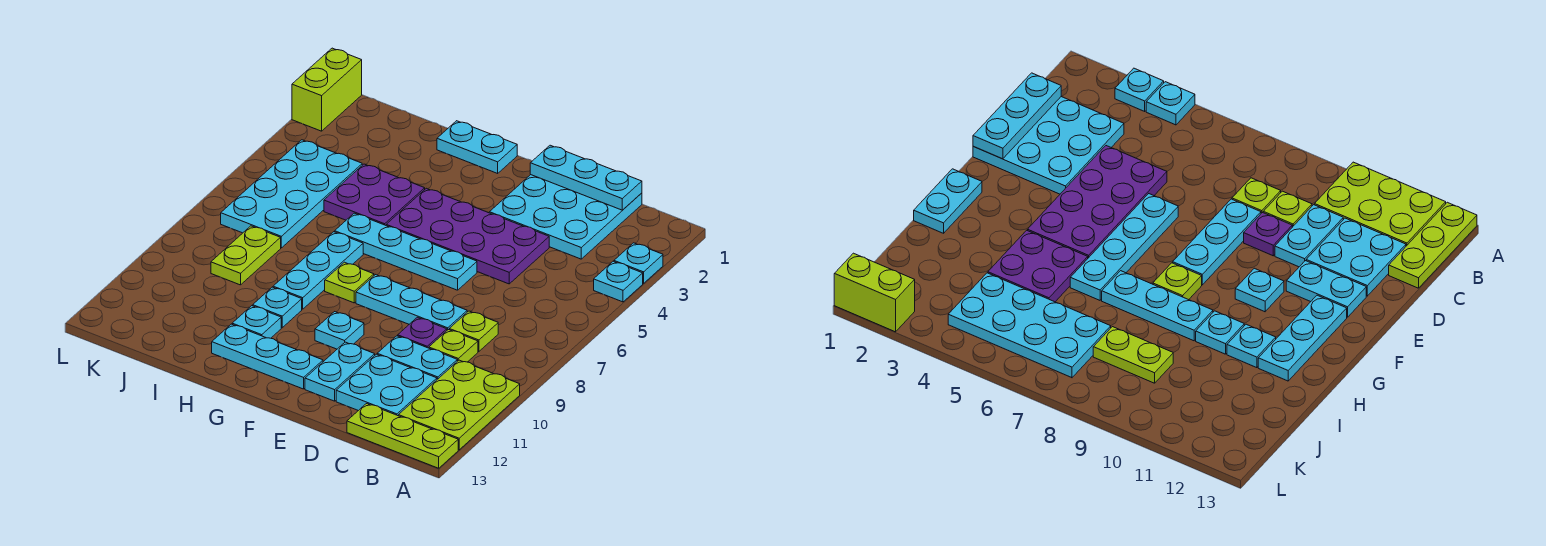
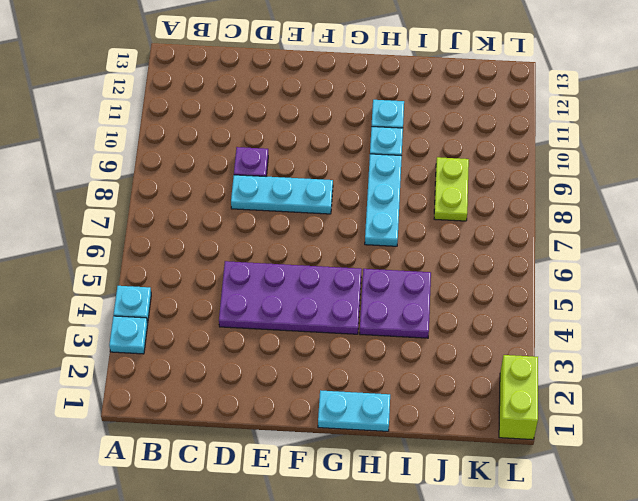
none -> lime 2x3 plate [399,360,520,450]
none -> lime 1x3 plate [347,404,458,468]
none -> cyan 3x3 plate [489,175,642,259]

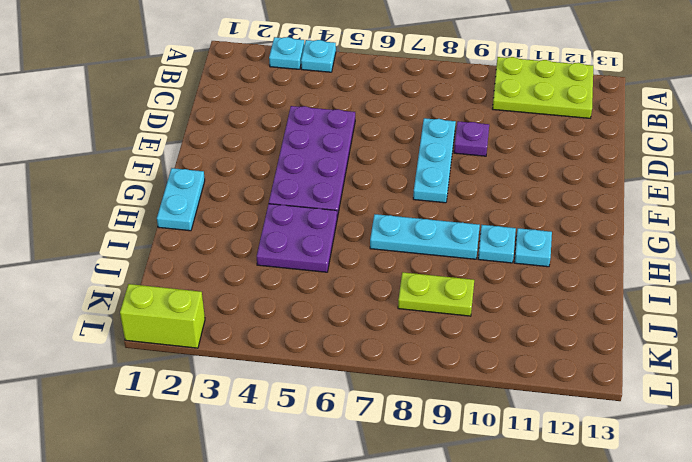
none -> lime 1x3 plate [347,404,458,468]
none -> cyan 3x3 plate [489,175,642,259]
none -> lime 1x1 plate [449,311,498,352]

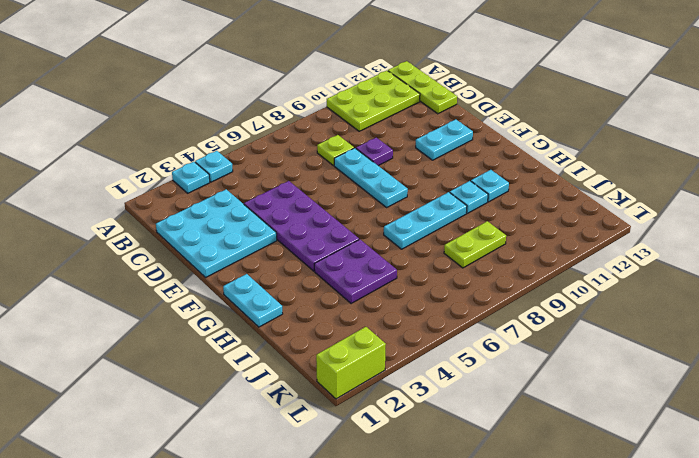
none -> lime 1x1 plate [429,330,478,362]
none -> cyan 1x2 plate [377,336,457,379]
none -> cyan 2x2 plate [336,354,437,416]

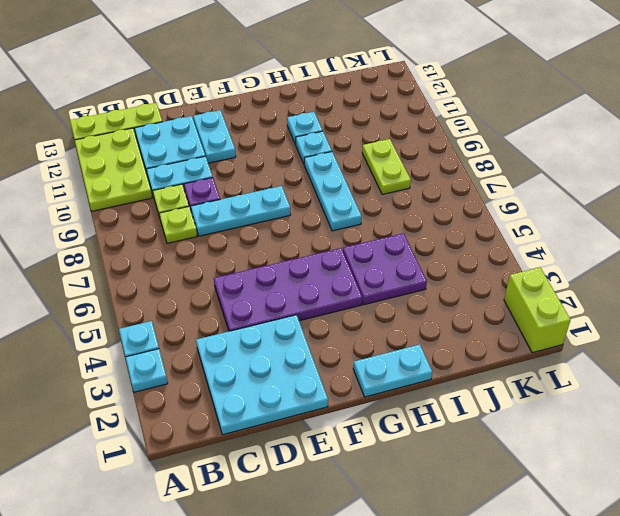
none -> cyan 1x4 plate [335,213,477,290]
none -> cyan 1x1 plate [315,312,364,349]
none -> cyan 1x3 plate [212,324,323,389]

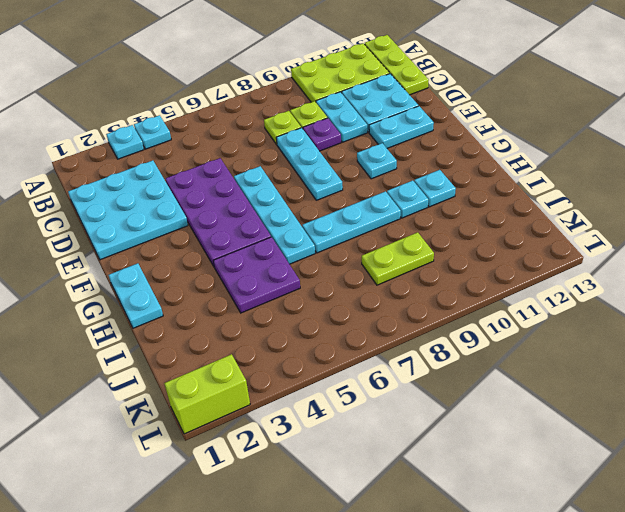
none -> cyan 1x3 plate [212,324,323,389]
none -> lime 1x1 plate [325,262,374,303]
none -> cyan 2x4 plate [221,140,362,248]

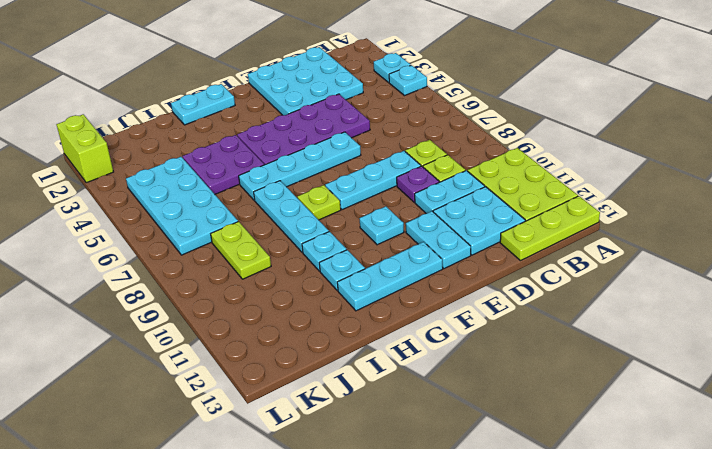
none -> cyan 1x3 plate [530,145,642,210]

